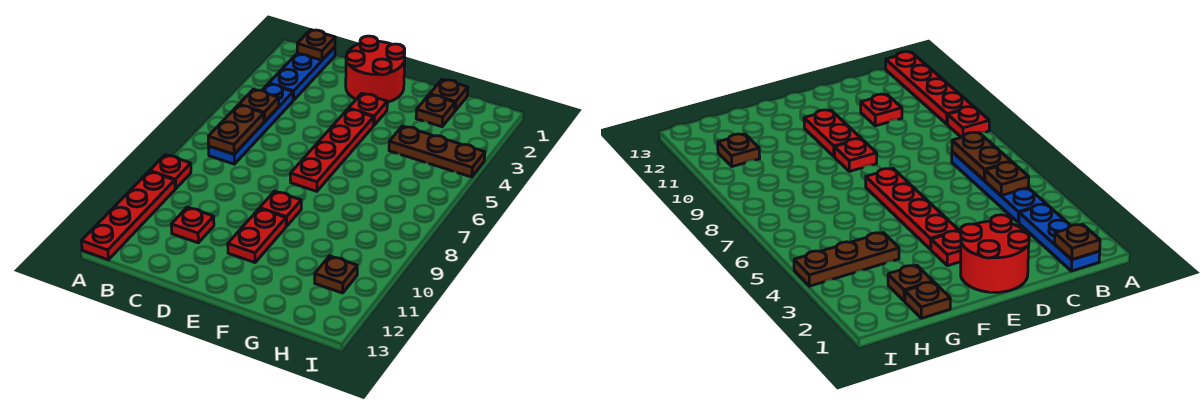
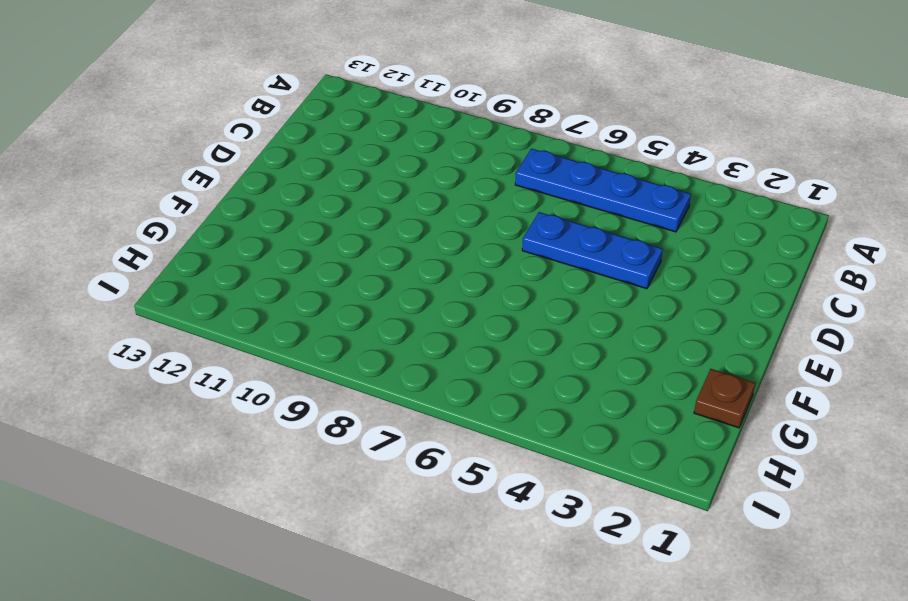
blue 1x3 plate [522,212,663,289] -> blue 1x3 plate moved to [269,47,335,100]
none -> red 1x1 plate [150,155,191,189]
none -> red 1x4 plate [81,171,175,260]
none -> red 1x1 plate [171,207,214,243]

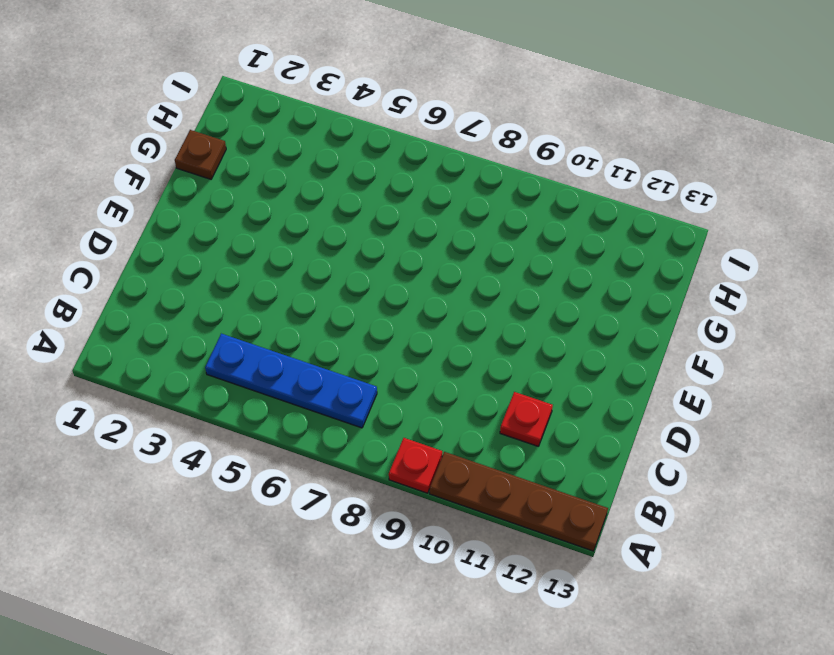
brown 1x4 plate [430,452,608,551] -> red 1x4 plate [81,171,175,260]
none -> blue 1x3 plate [269,47,335,100]
none -> red 2x2 round brick [346,36,405,102]
none -> red 1x1 plate [349,93,387,125]

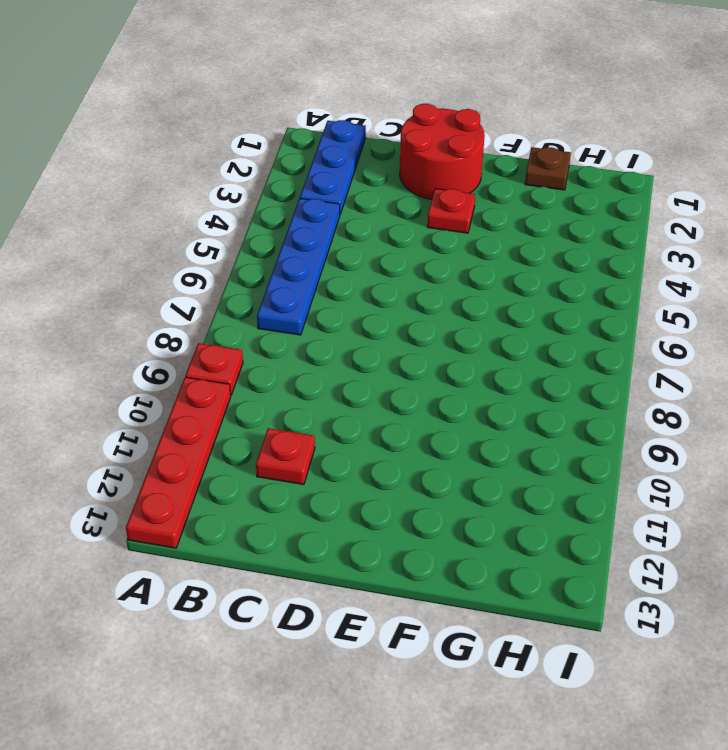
none -> red 1x4 plate [290,109,374,191]
none -> red 1x1 plate [260,191,301,226]
none -> red 1x2 plate [228,209,286,263]

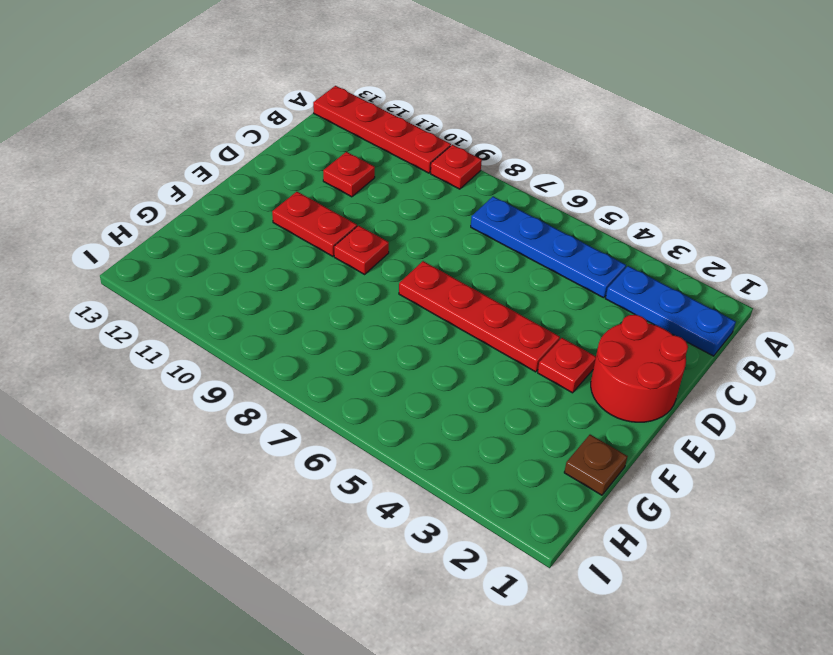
none -> brown 1x1 plate [416,94,455,127]
none -> brown 1x3 plate [389,126,485,177]
none -> brown 1x1 plate [315,256,357,293]

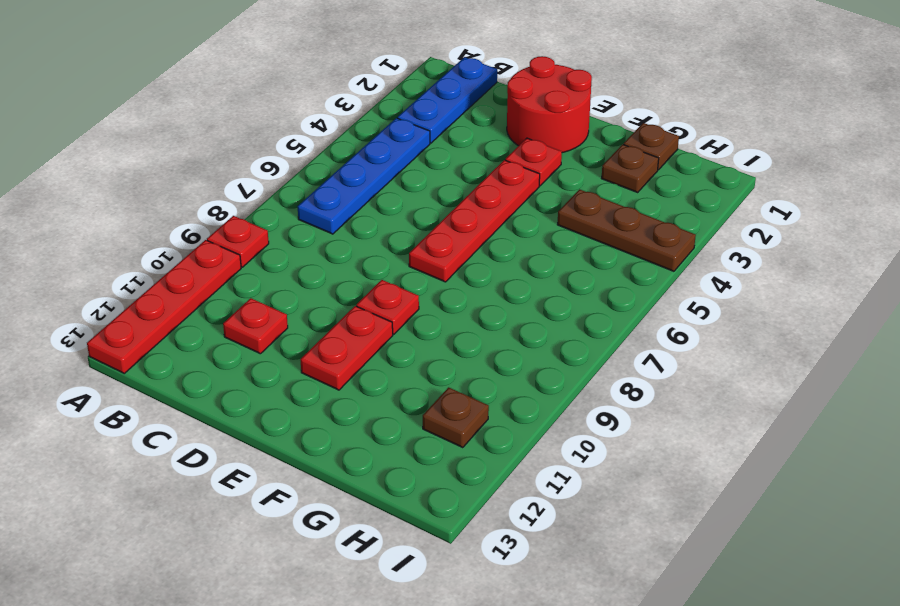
none -> brown 1x1 plate [297,30,335,60]
none -> brown 1x1 plate [239,89,279,122]
none -> brown 1x2 plate [208,105,264,154]

